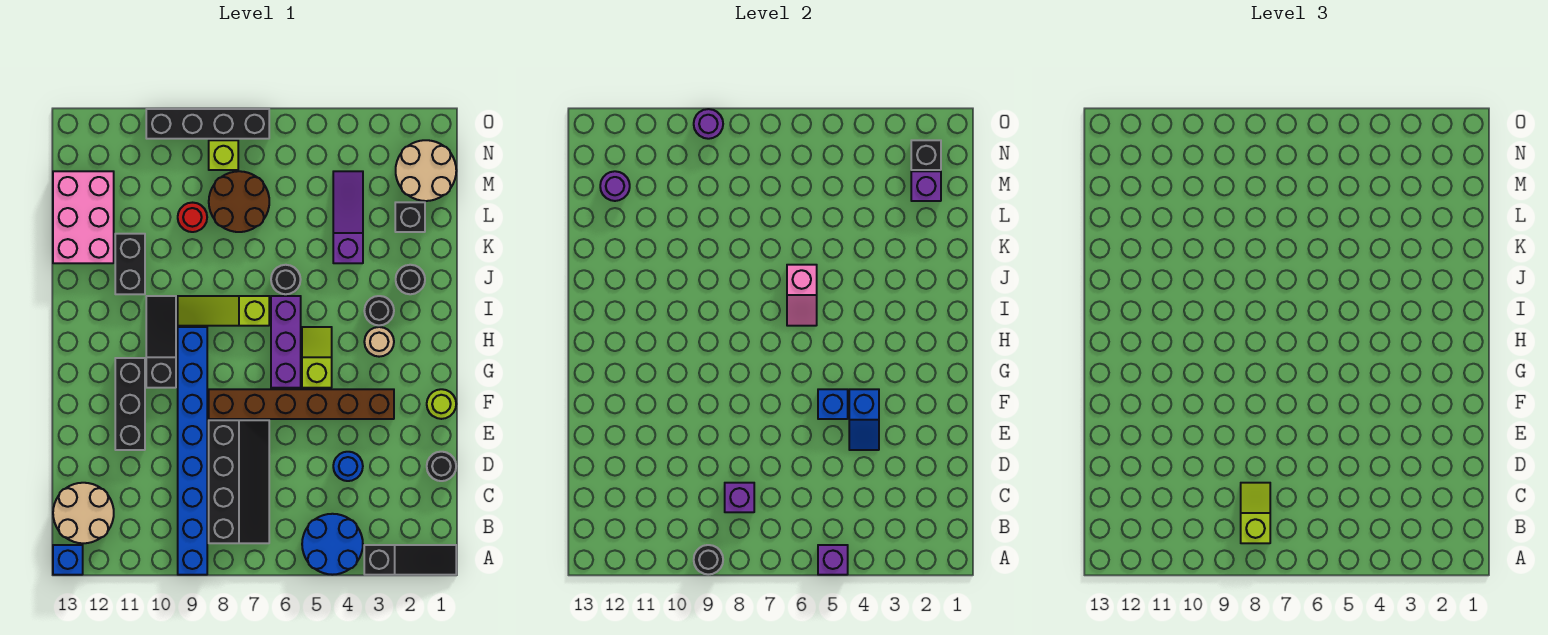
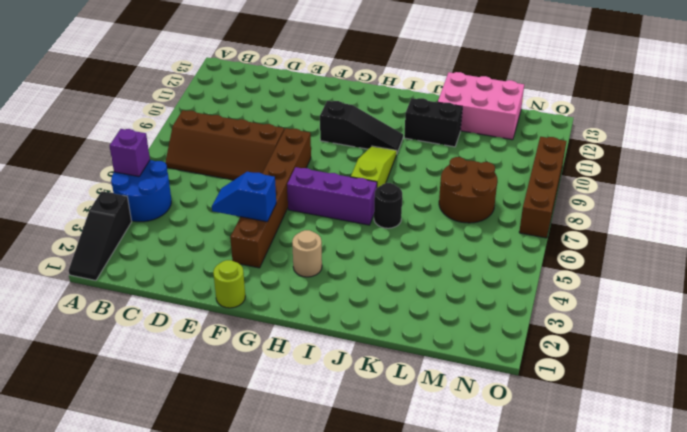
brown 2x4 slope [165,110,284,180] -> black 2x4 slope [209,420,269,543]
brown 1x4 brick [519,137,567,238] -> black 1x4 brick [146,109,269,139]
none -> blue 1x8 brick [178,327,207,575]
none -> blue 1x1 brick [53,545,83,575]
none -> tan 2x2 round brick [53,483,114,543]
none -> black 1x1 round brick [427,452,456,481]

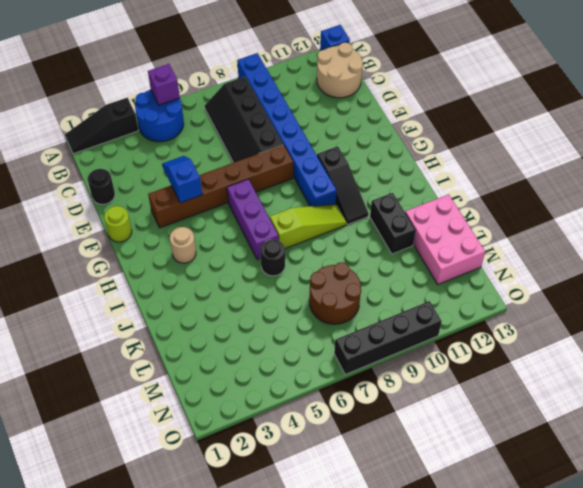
none -> blue 1x1 round brick [333,452,363,481]
none -> black 1x3 brick [115,358,145,450]
none -> lime 1x2 slope [302,327,332,388]
none -> black 1x1 round brick [364,296,394,325]

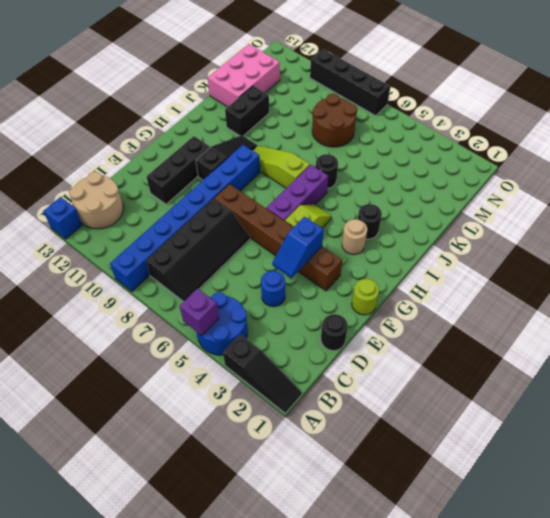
none -> black 1x1 round brick [396,265,425,294]
none -> purple 1x3 slope [333,171,363,263]
none -> black 1x1 brick [395,202,425,232]
none -> red 1x1 round brick [178,203,207,232]

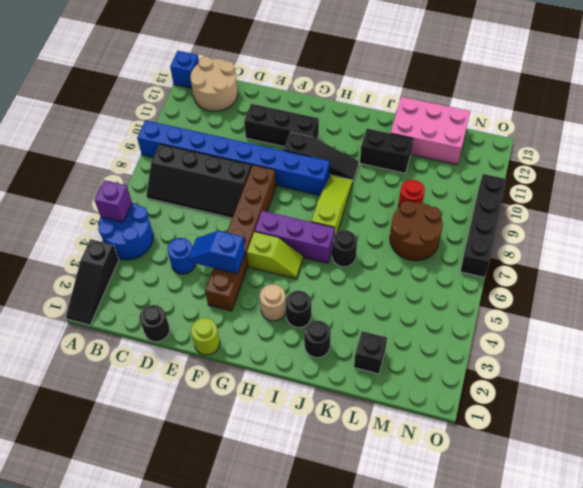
none -> purple 1x3 slope [333,171,363,263]
none -> tan 2x2 round brick [396,140,456,201]
none -> lime 1x1 brick [209,140,238,170]
none -> black 1x1 round brick [694,545,723,575]

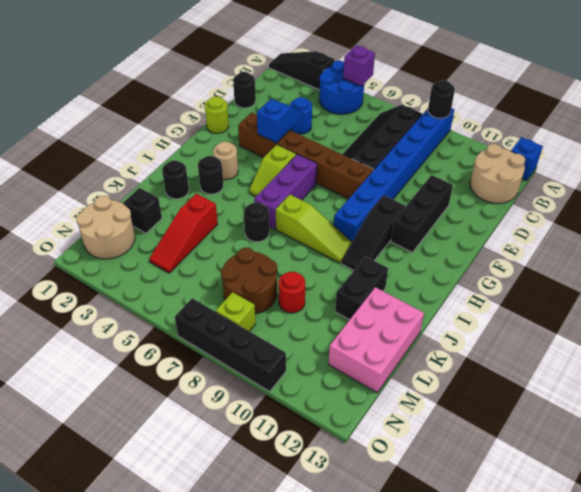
red 1x3 slope [149,194,218,273] -> purple 1x3 slope [333,171,363,263]
none -> purple 1x1 brick [725,483,754,512]
none -> blue 1x1 brick [818,389,848,419]
none -> pink 1x2 slope [787,265,817,326]
none -> purple 1x1 brick [911,171,941,201]

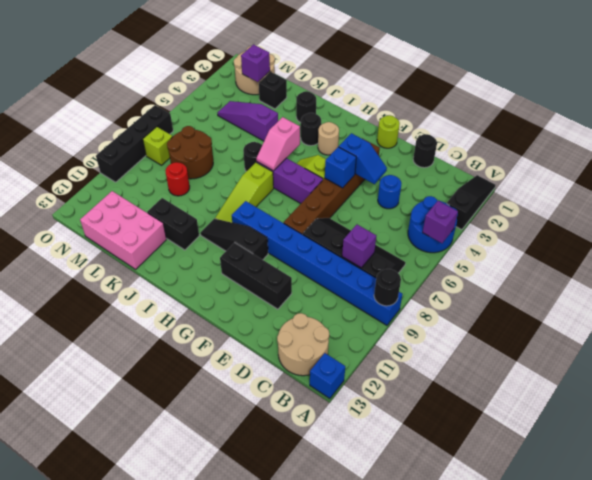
pink 1x2 slope [256,117,300,171] -> pink 1x2 slope turned to [787,265,817,326]
none -> purple 1x1 round brick [600,171,630,201]
none -> black 1x1 brick [911,140,941,170]
none -> purple 1x1 round brick [694,109,723,139]
none -> lime 1x2 slope [1241,483,1270,543]

